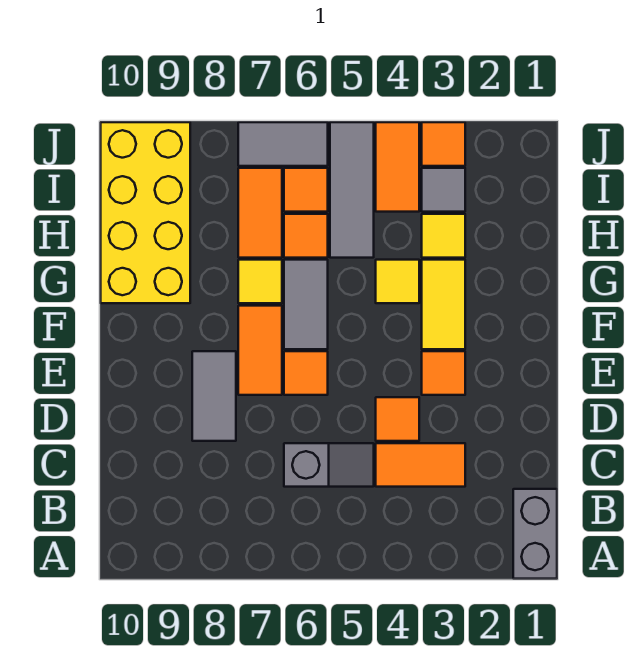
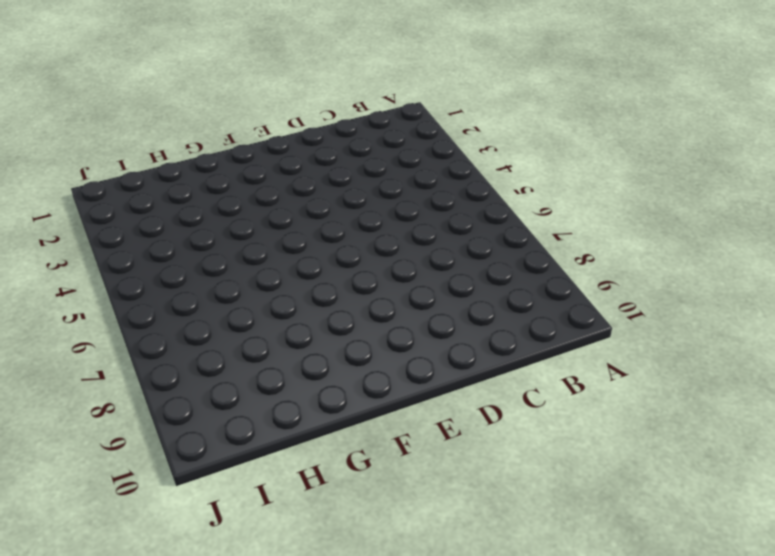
none -> grey 1x2 brick [513,489,557,579]
none -> orange 1x2 tile [376,443,465,487]
none -> grey 1x2 slope [284,443,374,487]

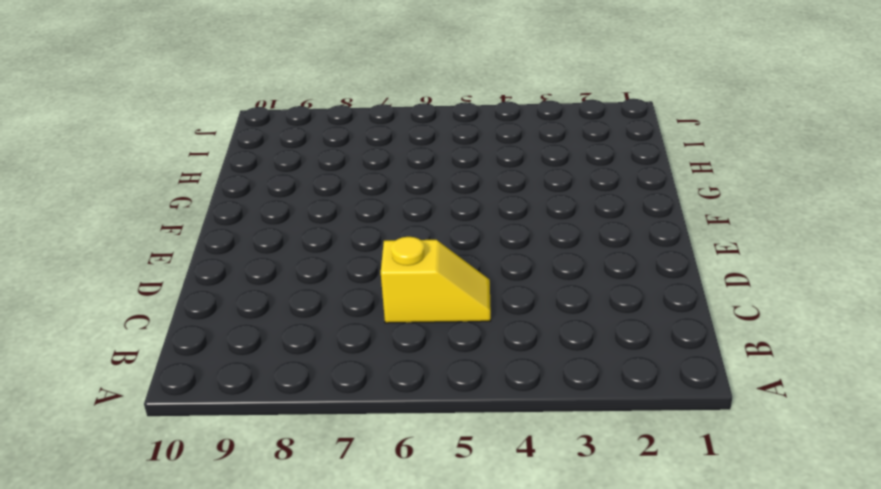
yellow 1x2 slope [381,237,491,323] -> grey 1x2 slope [284,443,374,487]
none -> grey 1x2 brick [513,489,557,579]
none -> orange 1x2 tile [376,443,465,487]
none -> orange 1x1 tile [376,397,419,441]

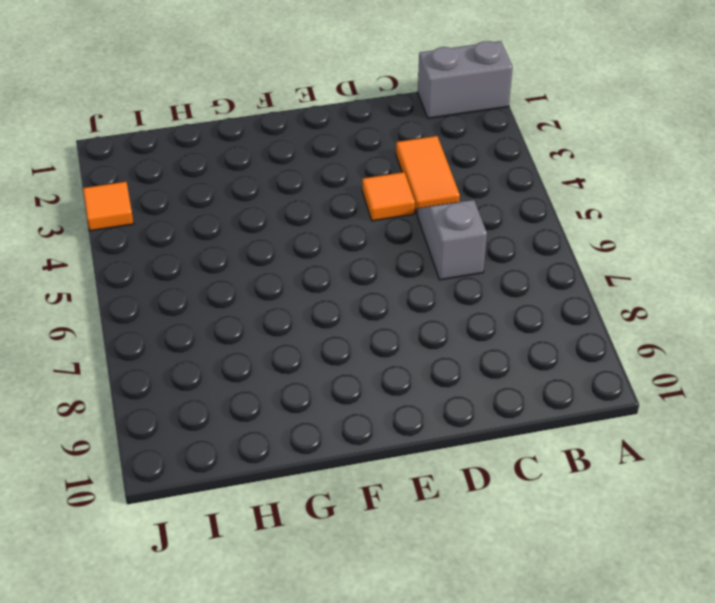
none -> grey 1x2 tile [192,351,236,441]
none -> orange 1x1 tile [422,351,465,395]
none -> orange 1x1 tile [284,351,328,395]

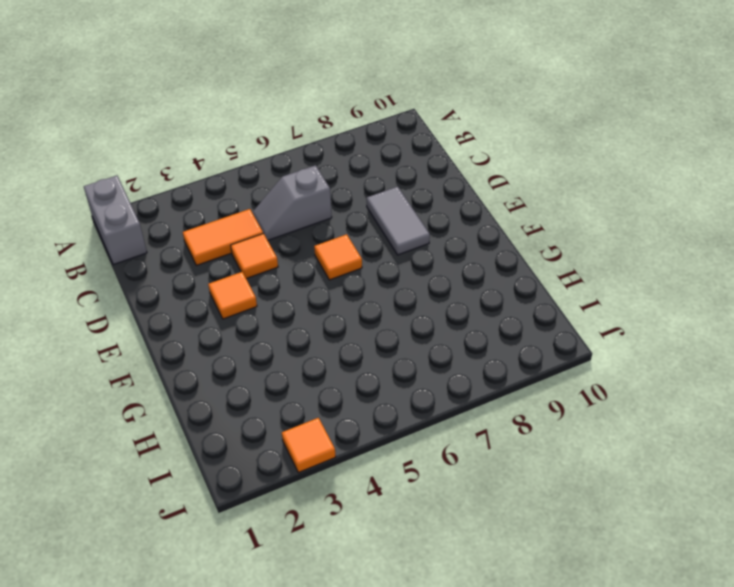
none -> orange 1x2 tile [238,306,282,395]
none -> yellow 1x2 tile [422,260,465,349]
none -> grey 1x2 tile [284,260,328,349]

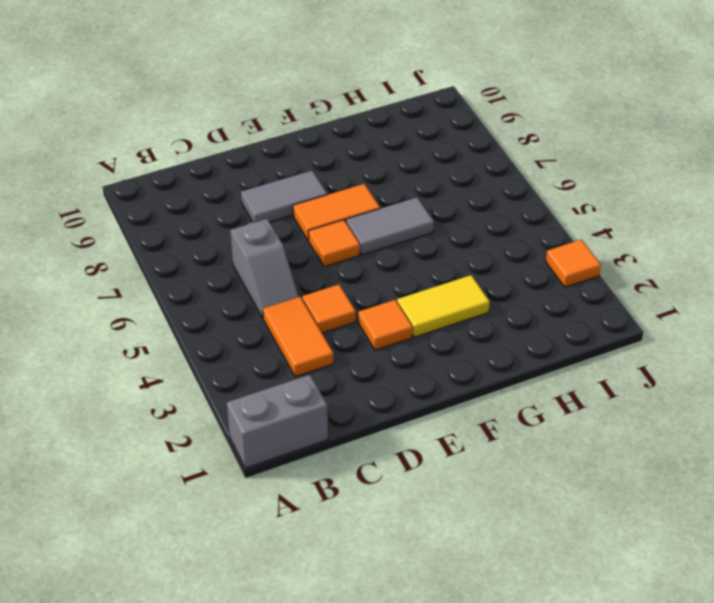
none -> yellow 1x1 tile [376,260,419,303]
none -> yellow 1x1 tile [238,260,282,303]
none -> yellow 2x4 brick [101,122,190,303]

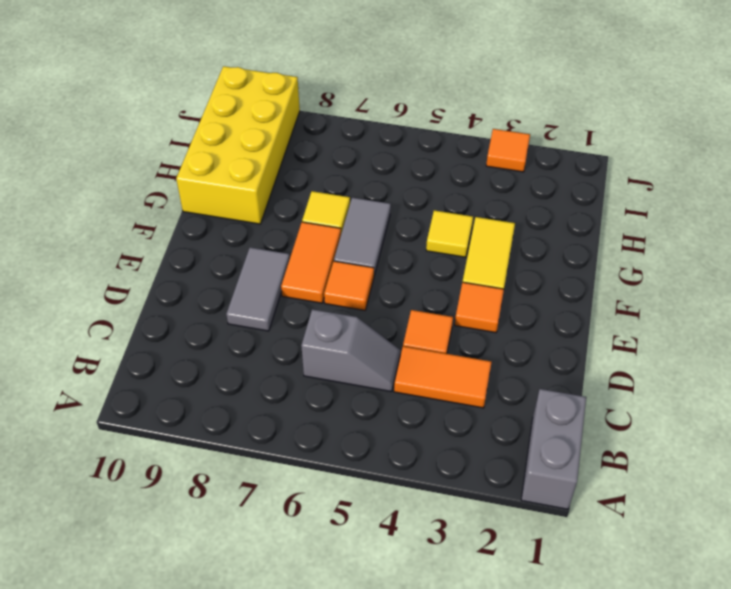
none -> yellow 1x1 tile [422,214,465,258]
none -> grey 1x3 tile [330,122,374,258]
none -> orange 1x1 tile [284,214,328,258]

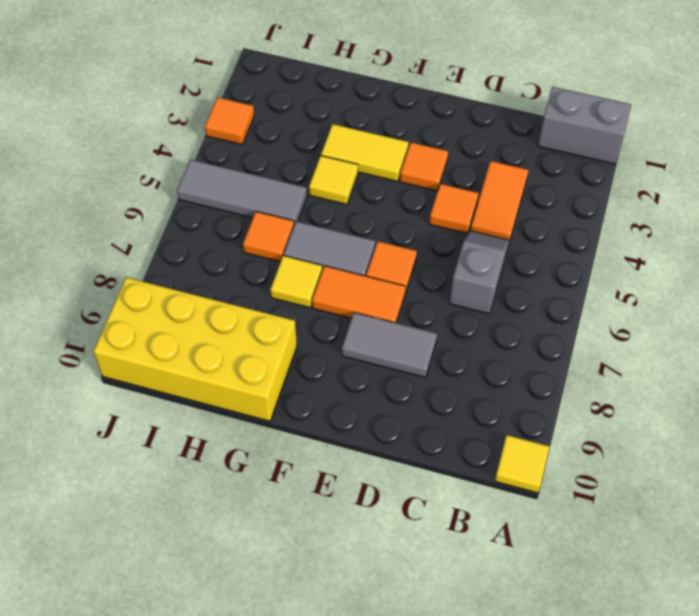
yellow 1x1 tile [495,435,550,493] -> yellow 1x1 tile moved to [422,214,465,258]
none -> orange 1x2 tile [238,168,282,258]
none -> grey 1x1 tile [422,168,465,212]
none -> orange 1x2 tile [376,122,419,212]

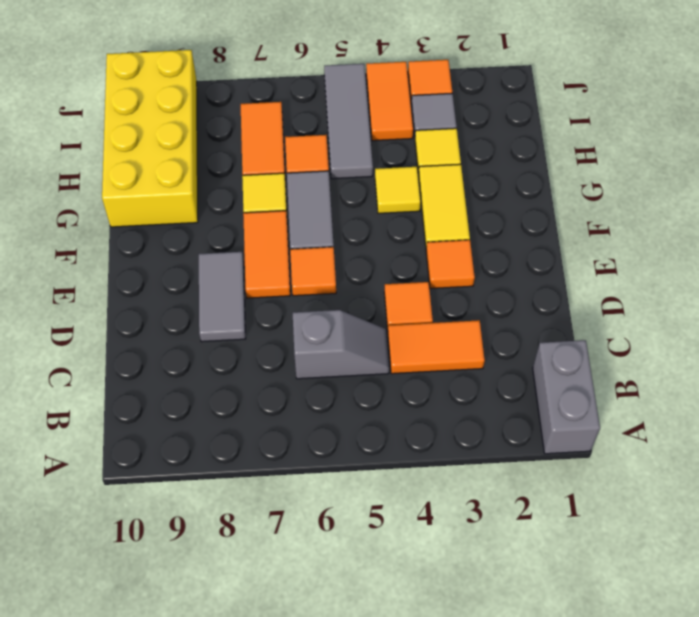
none -> orange 1x1 tile [284,168,328,212]
none -> grey 1x2 tile [238,122,328,166]

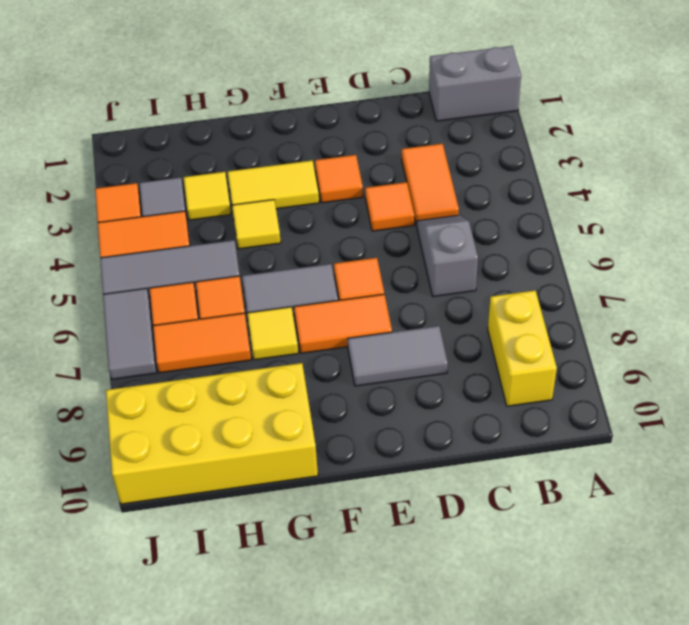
yellow 1x2 brick [488,290,557,406] -> none

